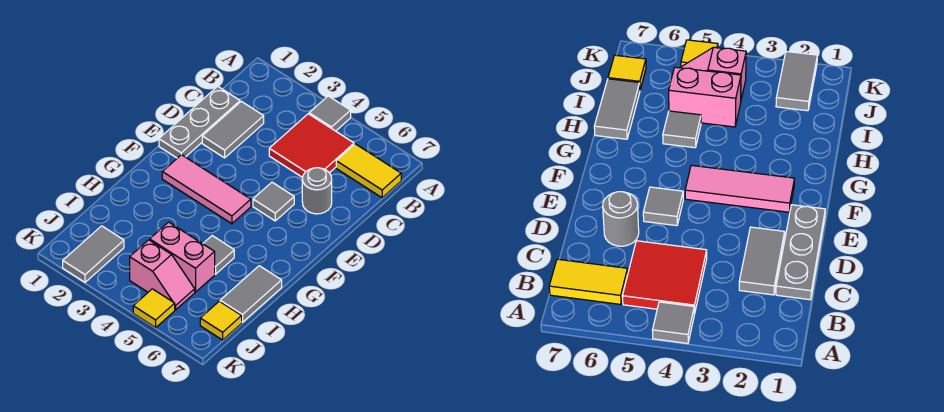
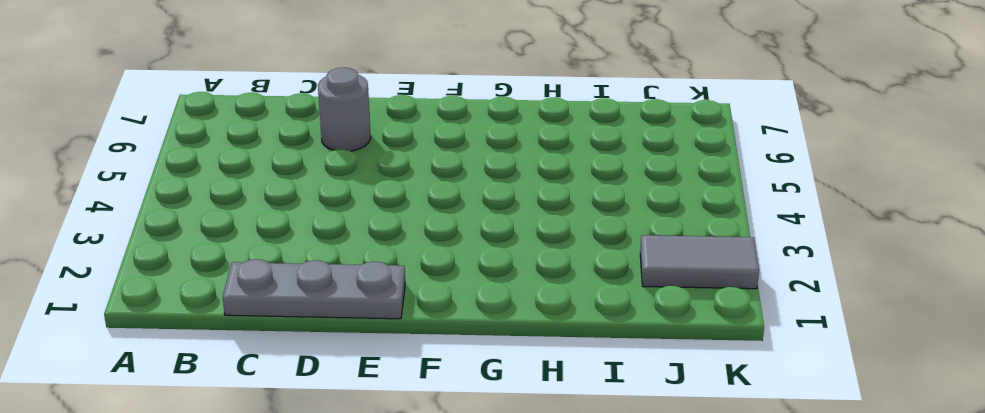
none -> grey 1x1 tile [309,96,351,131]
none -> red 2x2 tile [269,114,354,177]
none -> yellow 1x2 tile [336,144,401,198]

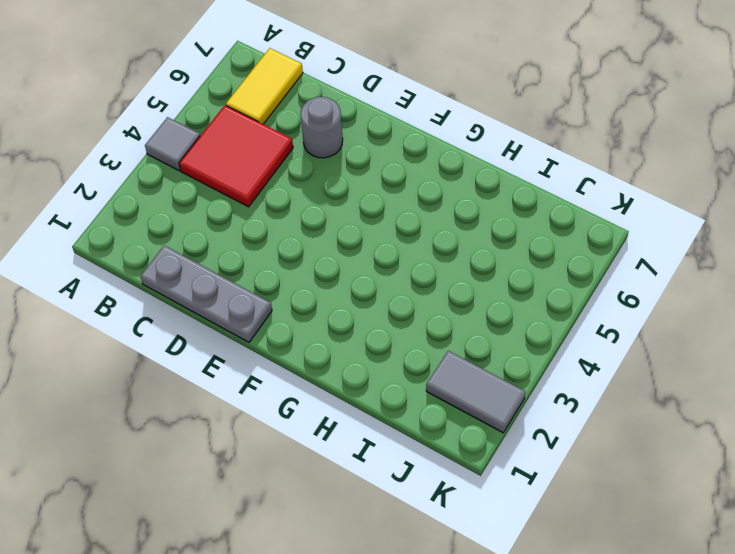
none -> grey 1x2 tile [202,101,264,158]
none -> grey 1x1 tile [253,182,294,221]
none -> pink 1x3 tile [162,155,251,224]

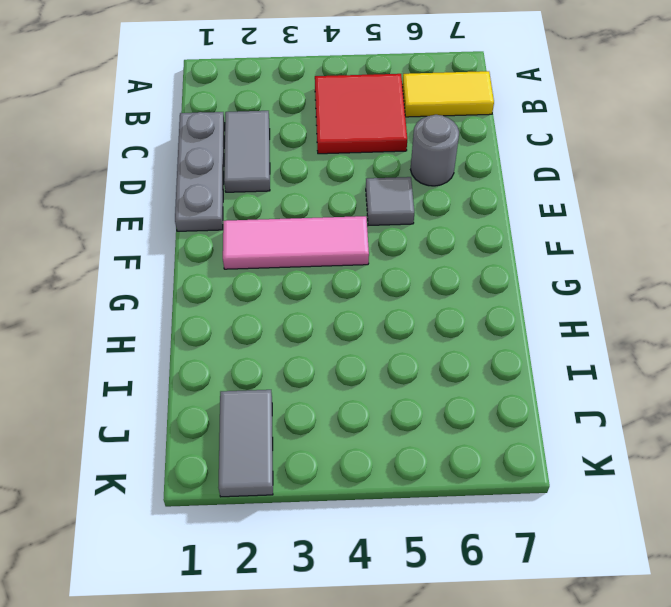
none -> grey 1x1 tile [309,96,351,131]
none -> grey 1x1 tile [203,236,234,274]
none -> grey 1x2 tile [220,266,282,322]

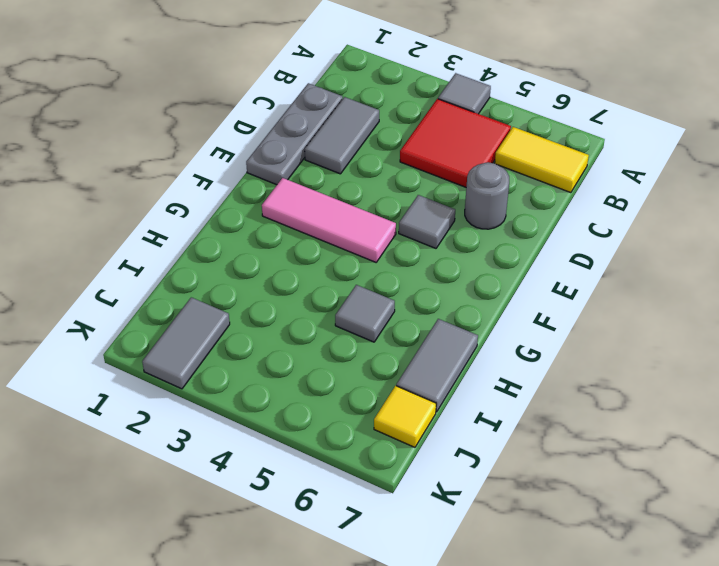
none -> pink 1x2 brick [150,222,215,292]
none -> pink 1x2 slope [130,240,195,310]
none -> yellow 1x1 tile [133,289,175,328]

